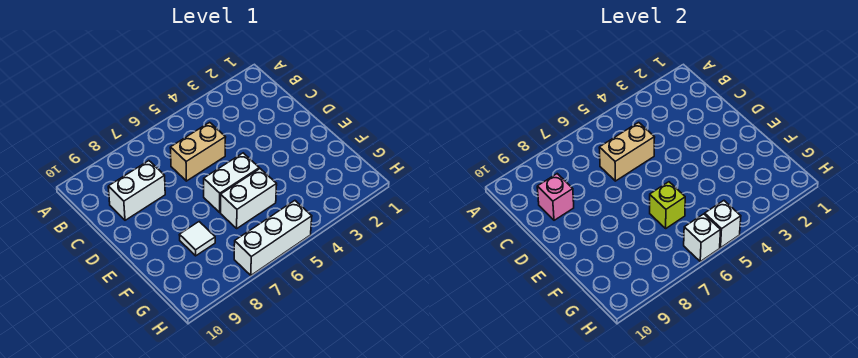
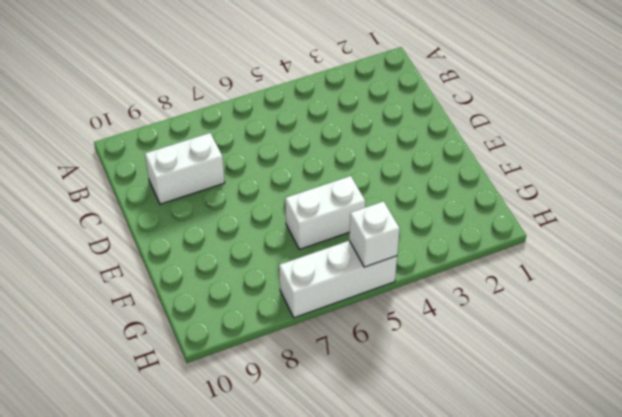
none -> tan 1x2 brick [170,122,226,181]
none -> white 1x2 brick [204,153,259,212]

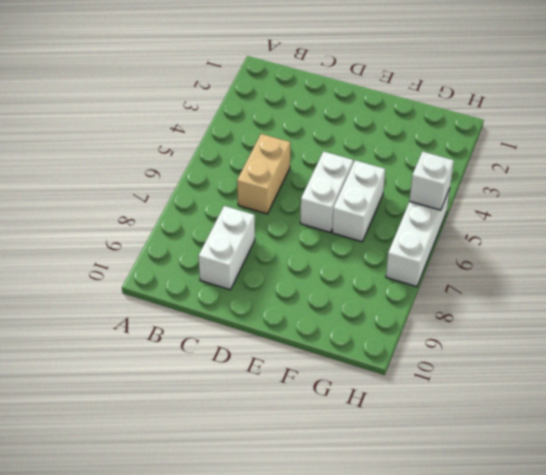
none -> white 1x1 tile [180,222,215,256]
none -> tan 1x2 brick [599,122,655,181]

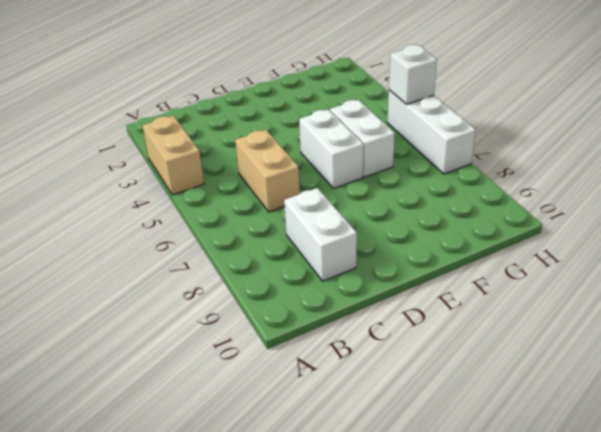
tan 1x2 brick [142,116,204,195] -> tan 1x2 brick moved to [599,122,655,181]
none -> white 1x1 tile [180,222,215,256]
none -> pink 1x1 brick [537,174,574,220]

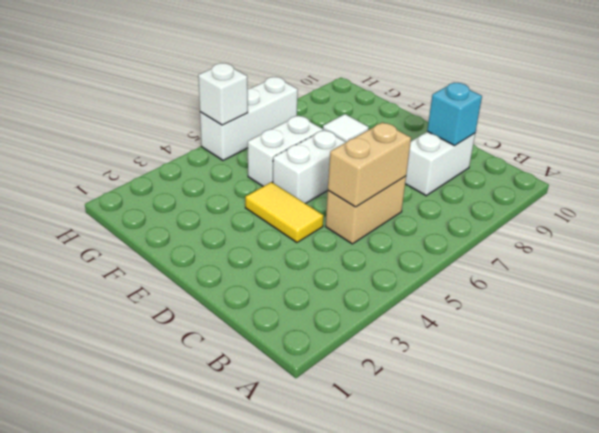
cyan 1x1 brick [427,83,482,146] -> pink 1x1 brick [537,174,574,220]
yellow 1x2 tile [245,182,324,242] -> none
none -> lime 1x1 brick [650,182,685,228]
none -> white 1x1 brick [684,214,721,261]

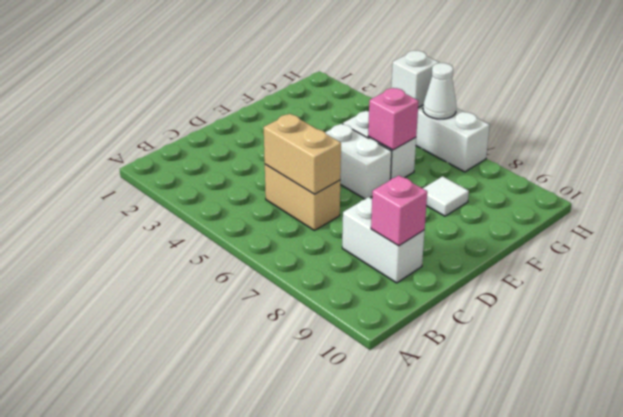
pink 1x1 brick [368,88,419,150] -> lime 1x1 brick [650,182,685,228]
white 1x1 cone [423,63,456,119] -> white 1x1 brick [684,214,721,261]

